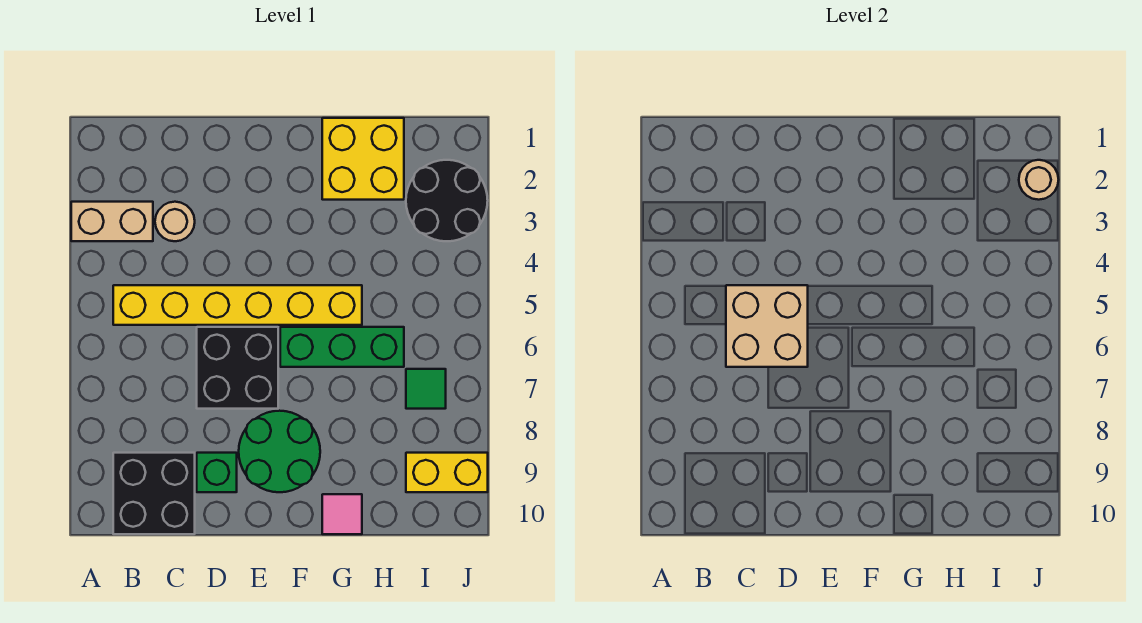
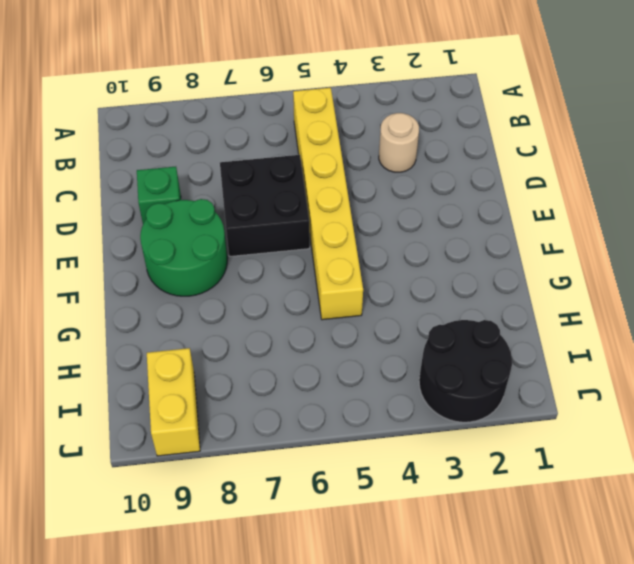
none -> tan 1x2 brick [71,202,153,241]
none -> black 2x2 brick [113,453,195,534]
none -> green 1x3 brick [280,327,404,367]

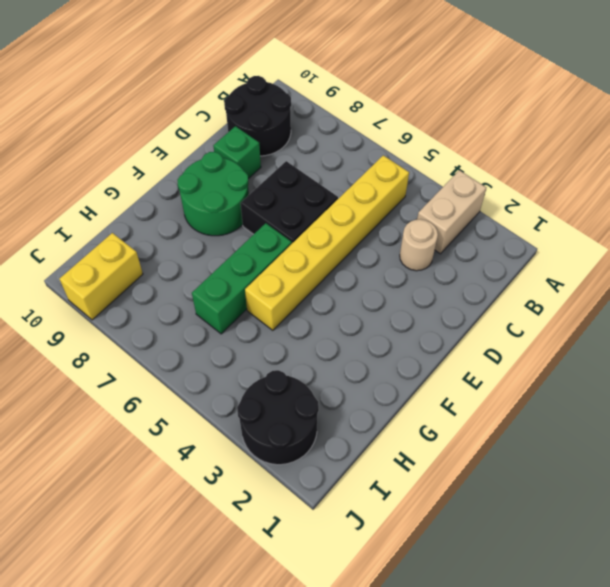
black 2x2 round brick [224,76,291,156] -> black 2x2 brick [113,453,195,534]
none -> yellow 2x2 brick [322,118,404,200]
none -> pink 1x1 tile [322,494,362,534]
none -> green 1x1 tile [406,369,446,409]

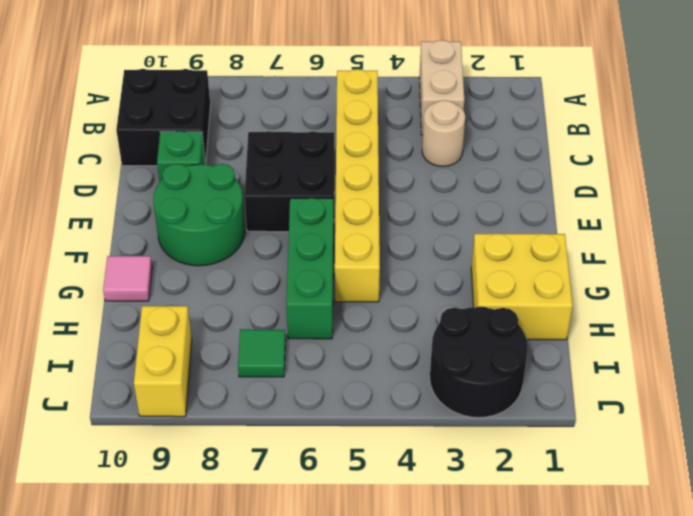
none -> tan 2x2 brick [726,285,808,367]
none -> tan 1x1 round brick [1019,160,1059,200]

